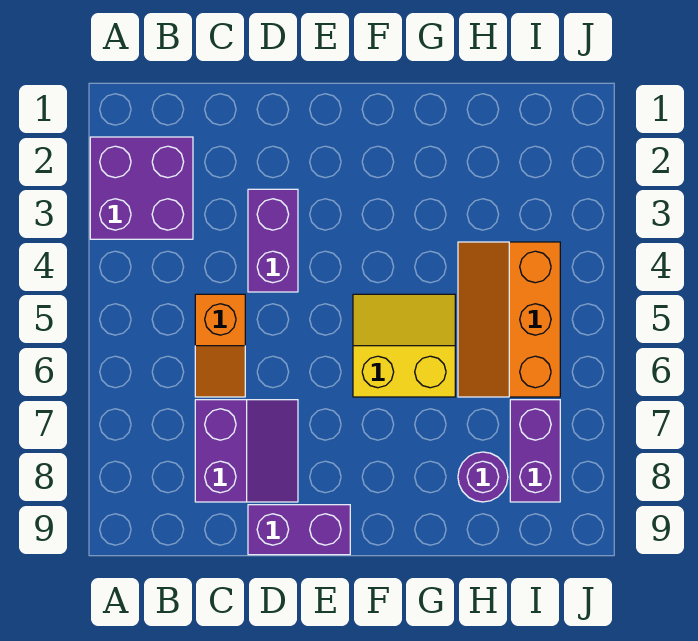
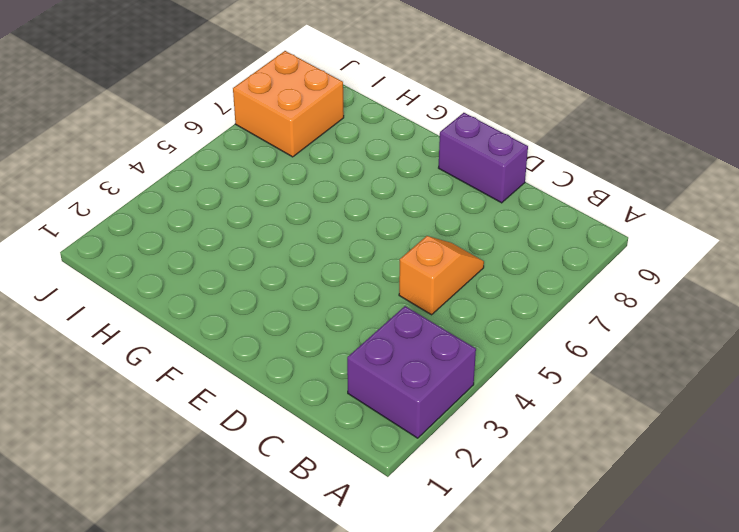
orange 2x2 brick [233,51,344,157] -> purple 1x2 brick [510,400,560,502]
none -> purple 2x2 slope [195,400,298,502]
none -> purple 1x2 brick [248,189,298,292]

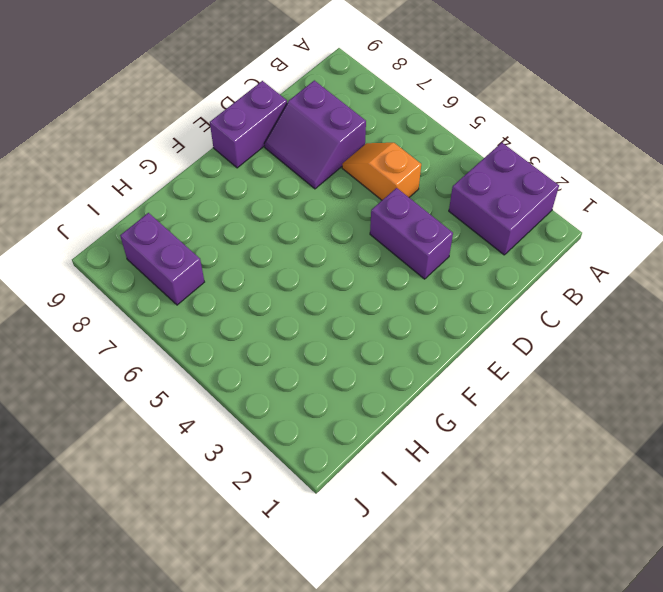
none -> yellow 2x2 slope [353,294,455,397]
none -> orange 2x3 slope [458,242,560,397]

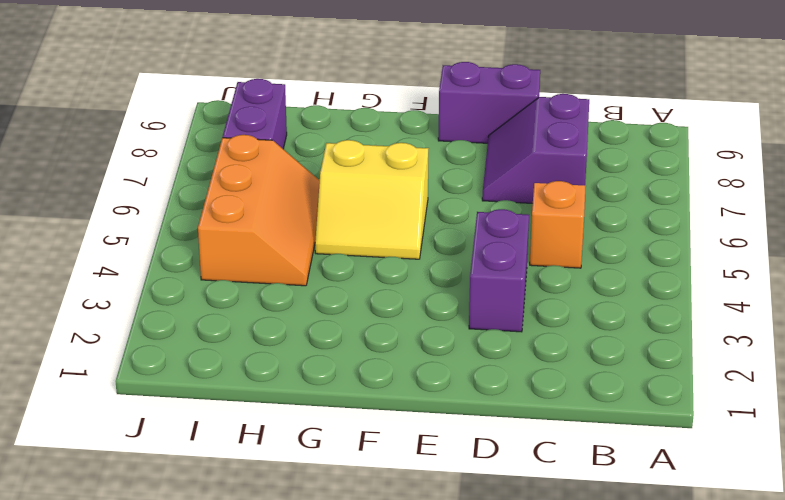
none -> purple 2x2 brick [90,137,193,239]
none -> purple 1x1 round brick [458,452,508,502]

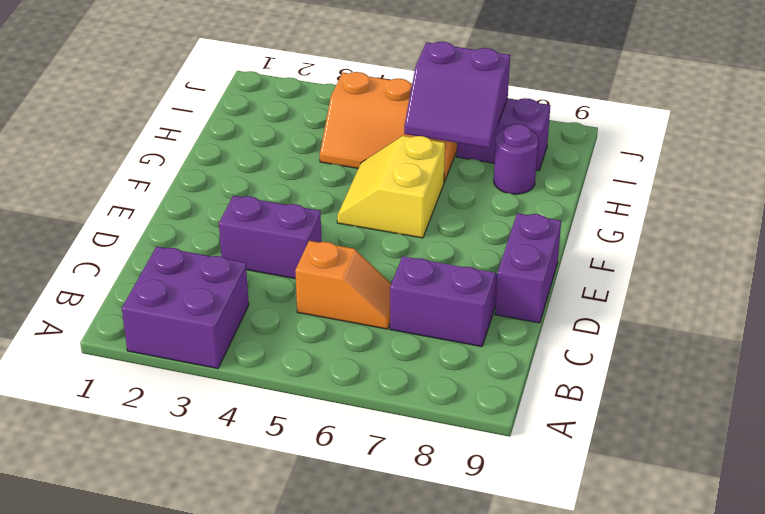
purple 2x2 slope [404,42,510,148] -> none

